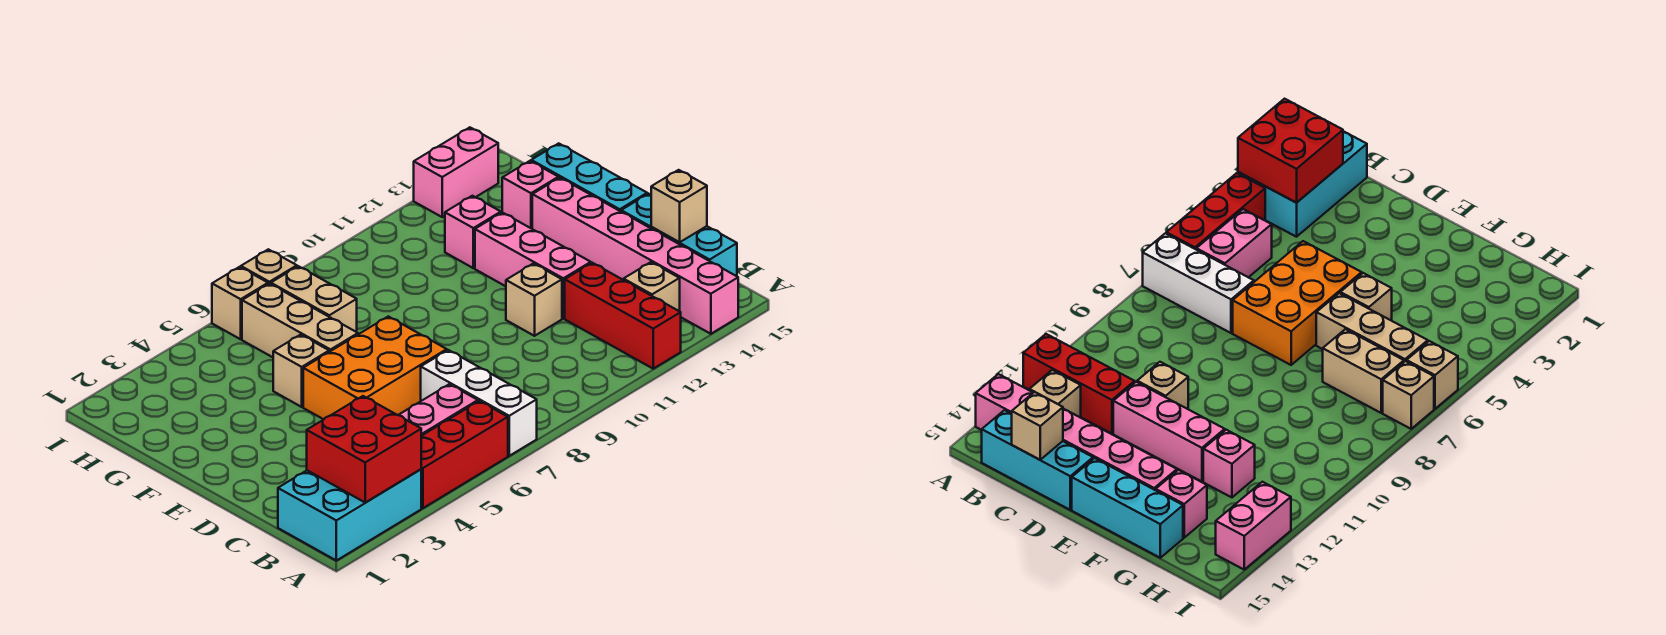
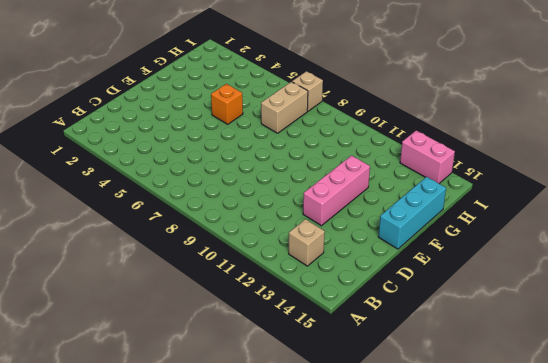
orange 1x1 brick [211,84,243,124] -> tan 1x1 brick [273,335,329,407]
none -> cyan 2x3 brick [278,469,421,561]
none -> red 1x3 brick [421,401,508,508]
none -> white 1x3 brick [421,350,537,456]

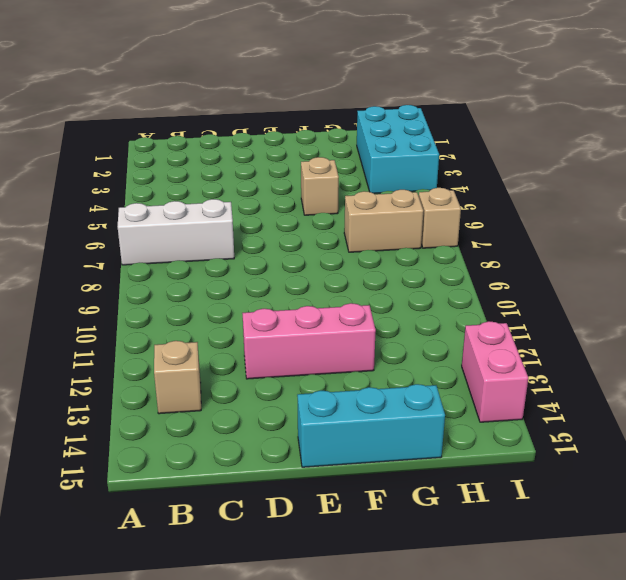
cyan 2x3 brick [357,105,439,194] -> cyan 2x3 brick moved to [278,469,421,561]
none -> red 1x3 brick [421,401,508,508]
none -> red 1x3 brick [565,263,681,369]
none -> pink 1x6 brick [532,178,738,334]

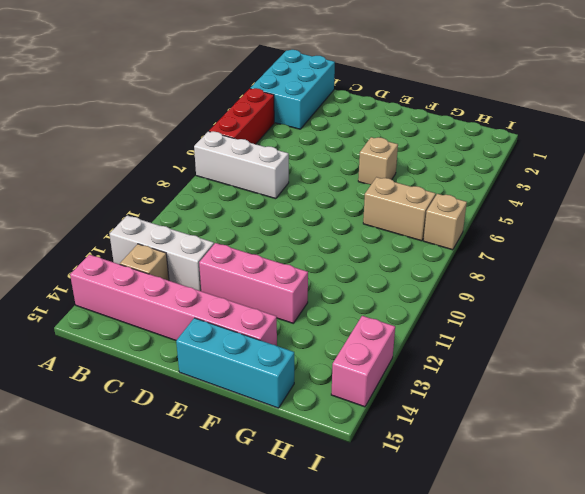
white 1x3 brick [110,216,214,291] -> red 1x3 brick [565,263,681,369]
none -> pink 1x2 brick [399,384,478,436]
none -> cyan 1x3 brick [621,194,737,276]
none -> orange 2x3 brick [303,316,447,419]

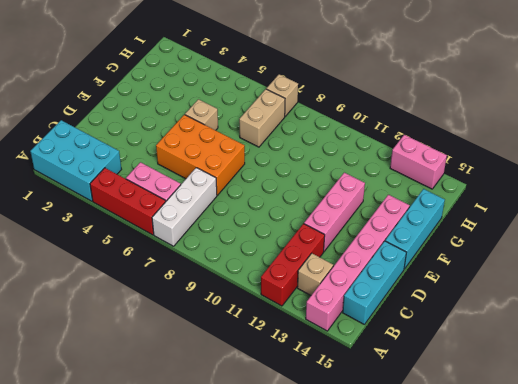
none -> tan 1x1 brick [506,264,562,336]
none -> tan 1x3 brick [242,284,358,357]
none -> pink 1x1 brick [445,196,501,268]

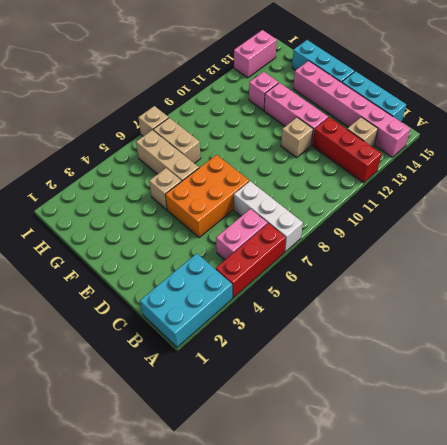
none -> pink 1x1 brick [502,161,558,229]
none -> tan 1x1 brick [212,267,268,339]
none -> red 2x2 brick [307,396,421,503]

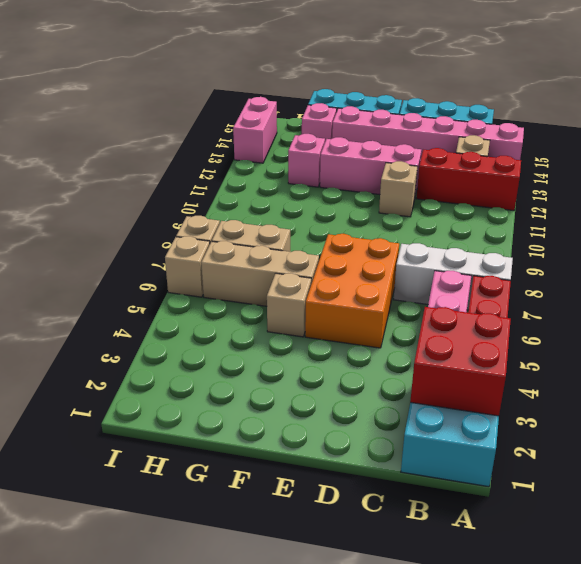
none -> tan 1x1 brick [651,170,707,242]

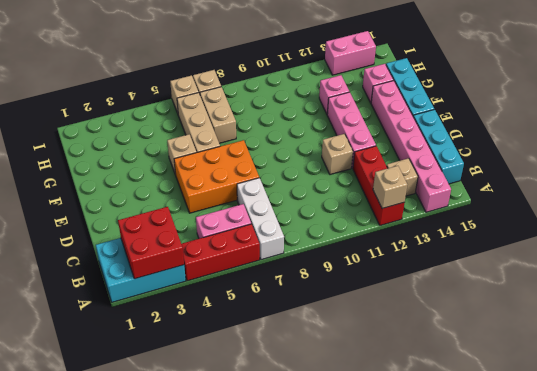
tan 1x1 brick [373,166,407,209] -> tan 1x1 brick moved to [651,170,707,242]

